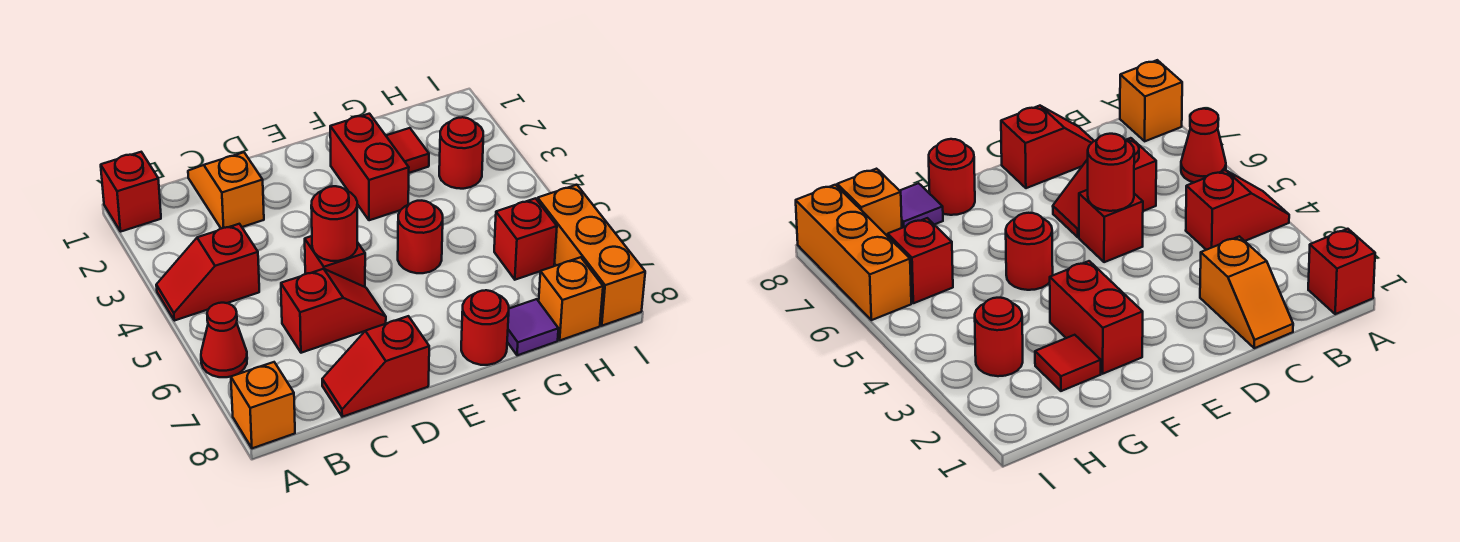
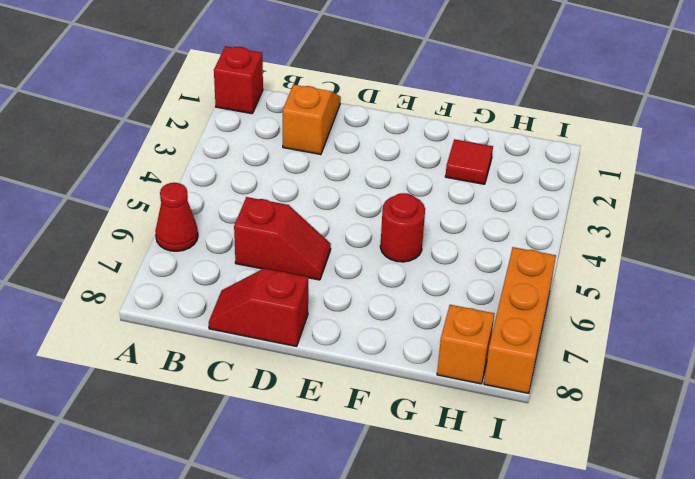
none -> red 1x2 slope [156,224,259,321]
none -> orange 1x1 brick [231,362,295,448]
none -> red 1x1 brick [305,236,365,287]

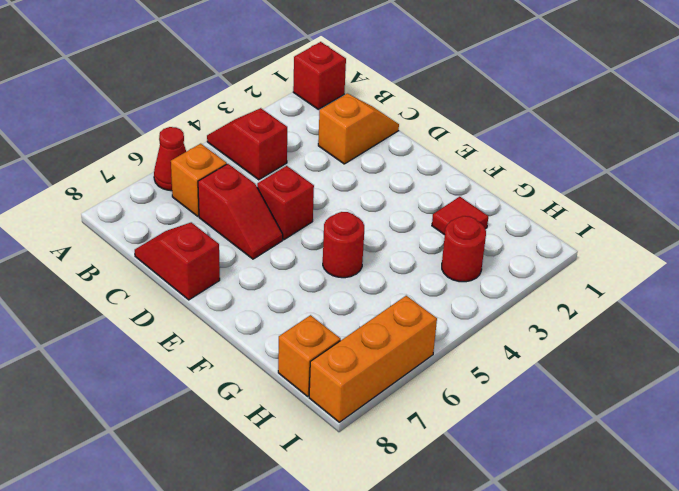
orange 1x1 brick [171,144,227,216] -> orange 1x1 brick moved to [231,362,295,448]
none -> red 1x2 brick [330,114,409,220]
none -> red 1x1 round brick [461,290,509,365]
none -> purple 1x1 tile [507,299,558,355]

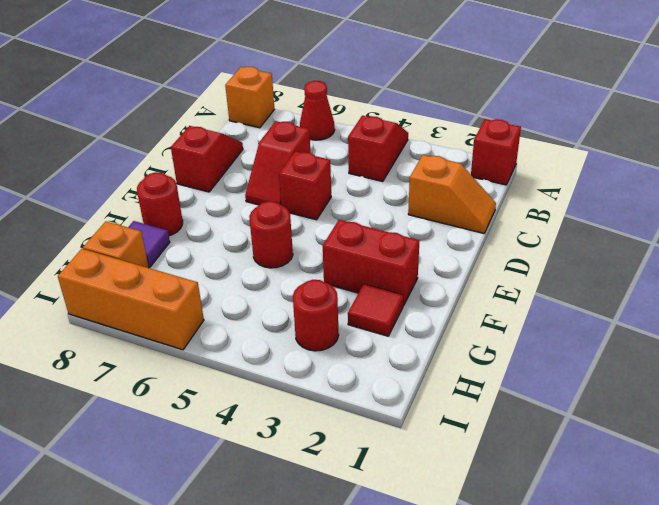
none -> red 1x1 brick [494,198,557,280]
none -> red 1x1 round brick [311,186,357,261]

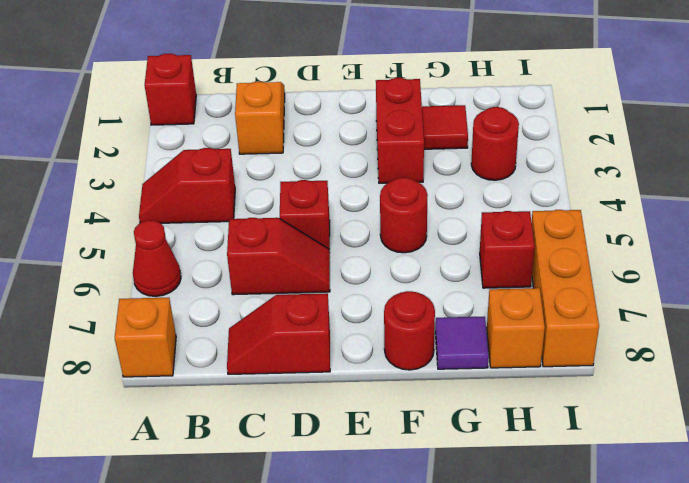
none -> red 1x1 round brick [311,186,357,261]

